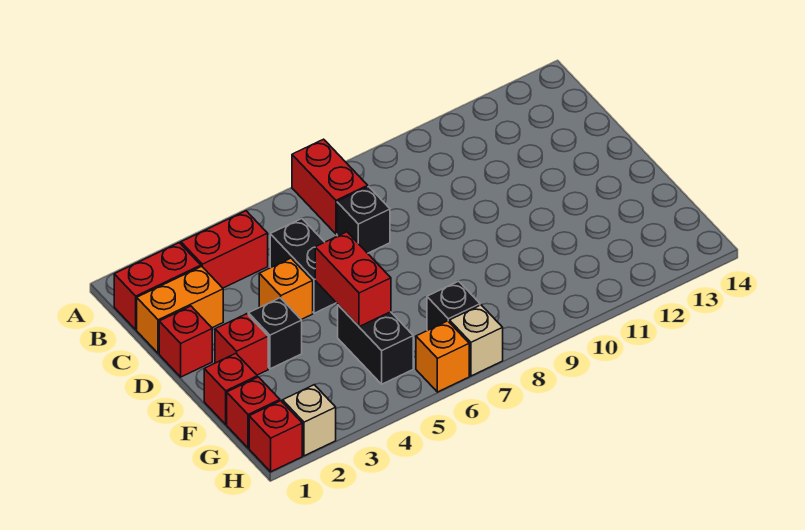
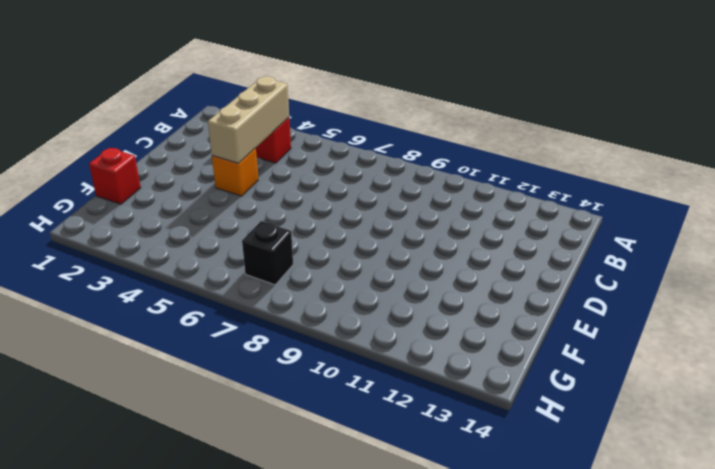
tan 1x3 brick [208,76,289,163] -> none
none -> red 1x2 brick [292,139,368,234]
none -> red 1x2 brick [114,243,201,330]
none -> orange 1x2 brick [137,266,223,353]

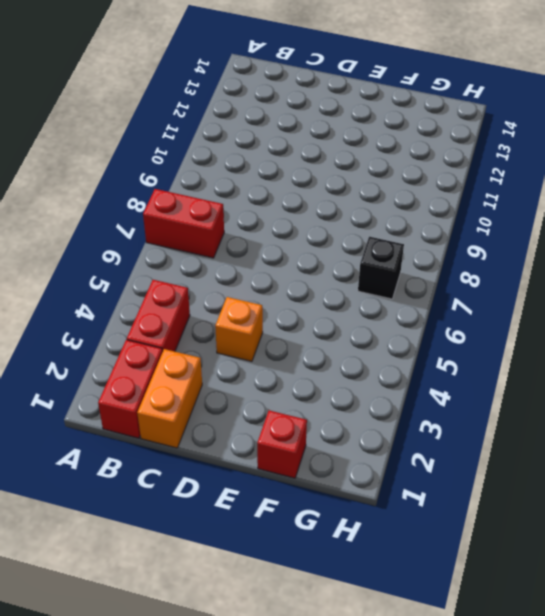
none -> black 1x2 brick [270,218,336,313]
none -> black 1x1 brick [337,187,390,253]
none -> red 1x1 brick [159,306,212,377]

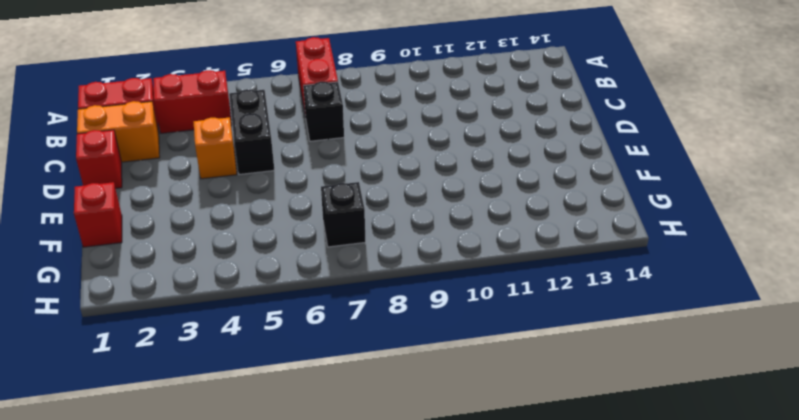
none -> red 1x1 brick [215,314,268,375]
none -> black 1x1 brick [248,298,302,369]
none -> black 1x2 brick [338,305,413,384]

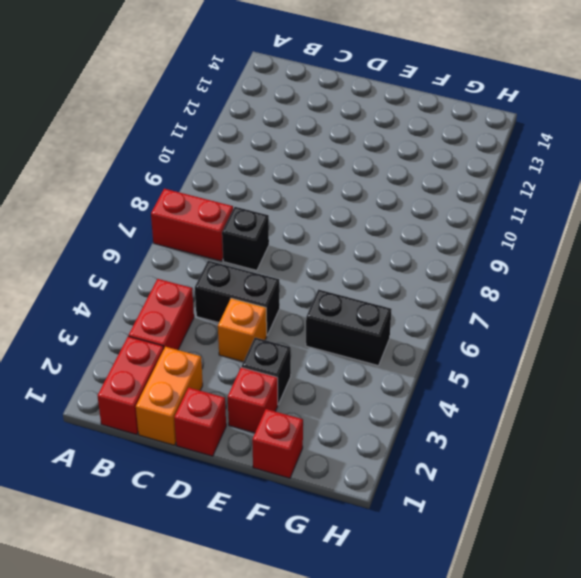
none -> red 1x1 brick [227,377,280,448]
none -> black 1x1 brick [427,281,480,331]
none -> red 1x1 brick [249,401,302,472]

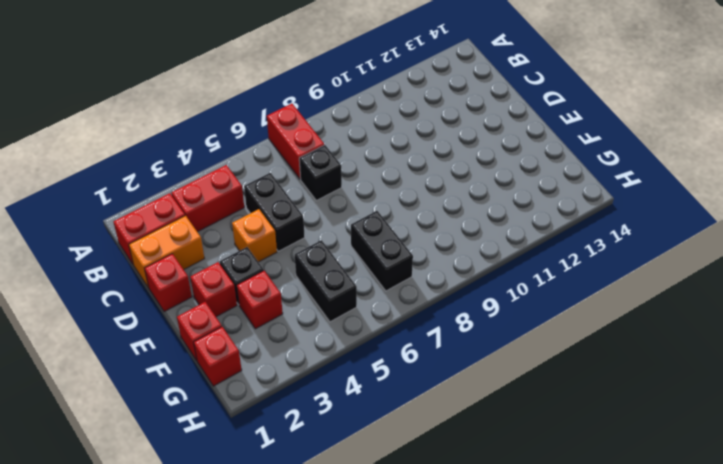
red 1x1 brick [237,271,283,329] -> red 1x1 brick moved to [249,401,302,472]
black 1x2 brick [351,211,413,291] -> black 1x1 brick [427,281,480,331]
none -> tan 1x1 brick [283,385,336,456]
none -> orange 1x1 brick [416,321,469,392]
none -> tan 1x1 brick [449,305,503,376]

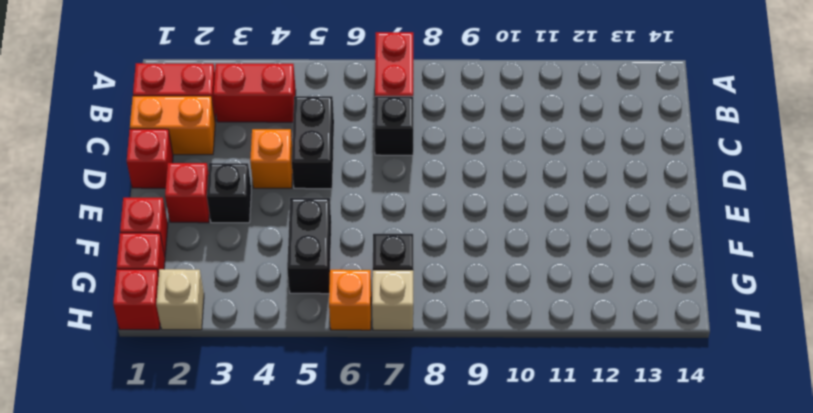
none -> red 1x2 brick [315,232,391,327]

